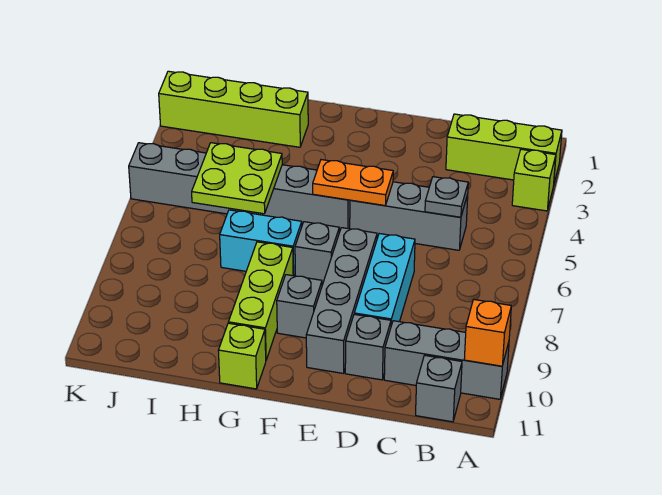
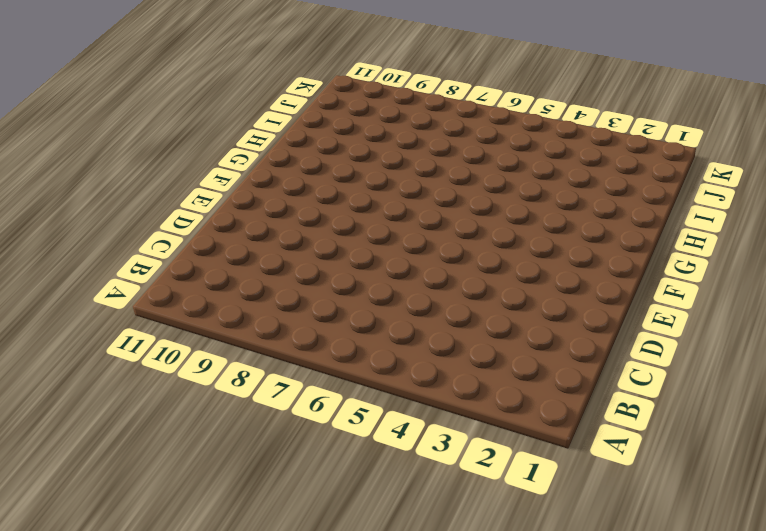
none -> lime 1x3 brick [446,114,562,183]
none -> lime 1x1 brick [512,149,556,211]
none -> grey 1x3 brick [384,321,509,399]

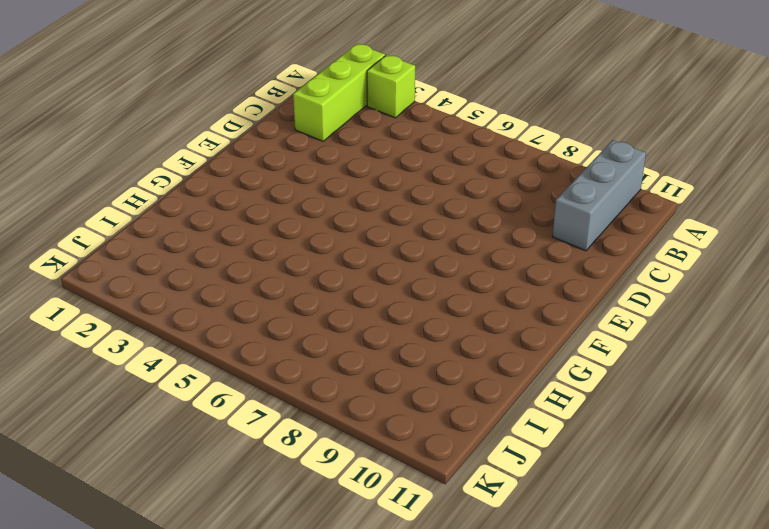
none -> grey 1x1 brick [416,355,462,422]
none -> grey 1x3 brick [349,182,468,250]
none -> cyan 1x3 brick [354,234,415,325]

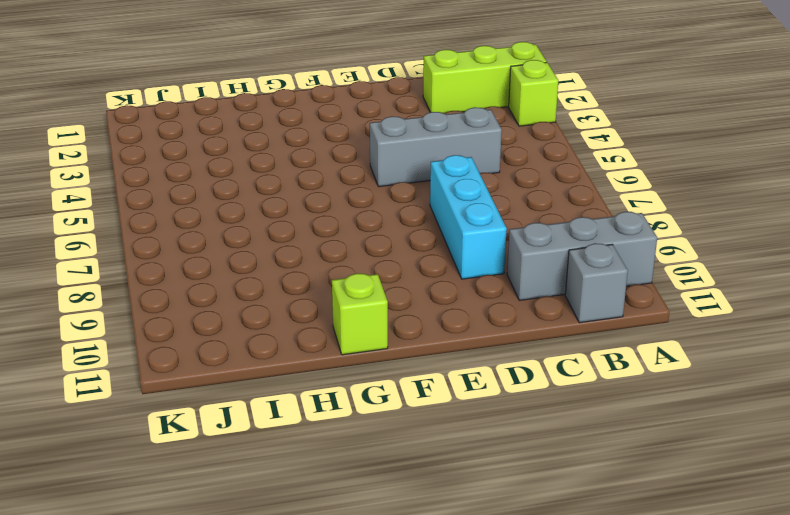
none -> grey 1x1 brick [345,314,391,380]
none -> grey 1x4 brick [306,228,377,373]
none -> grey 1x6 brick [129,143,350,232]

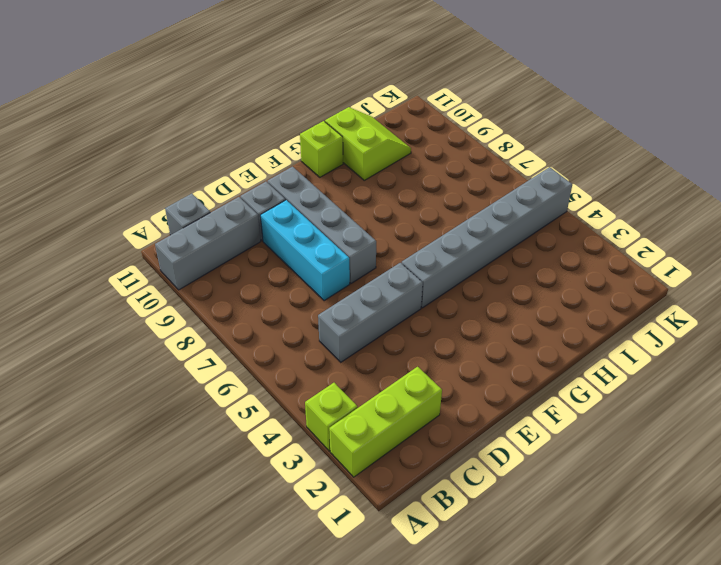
lime 2x2 slope [325,107,411,180] -> none
none -> grey 1x1 brick [295,222,339,284]
none -> grey 1x1 brick [277,275,322,338]
none -> cyan 1x2 brick [220,210,302,276]

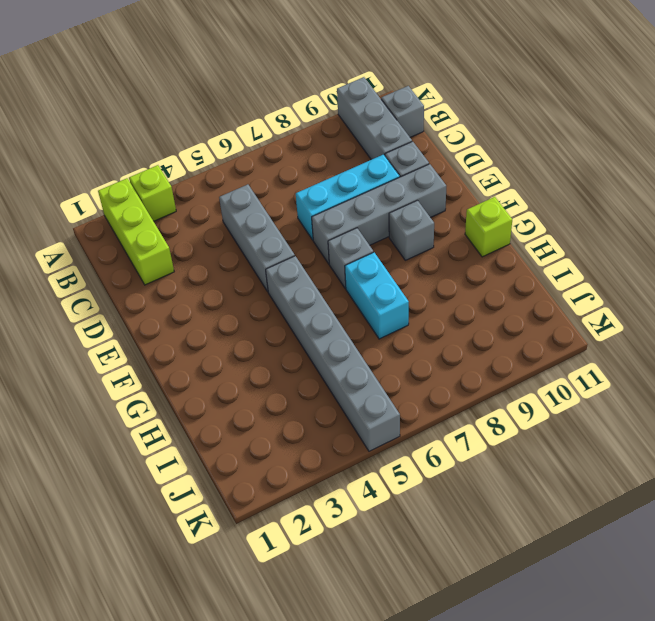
none -> lime 1x3 brick [228,242,293,360]
none -> lime 1x4 brick [159,71,308,147]
none -> orange 1x1 brick [464,300,511,366]

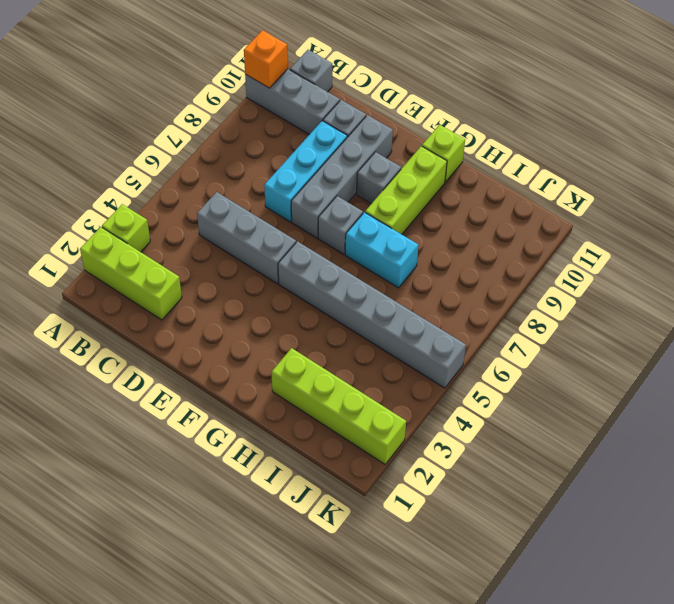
none -> grey 1x1 plate [425,177,468,217]
none -> orange 1x2 plate [313,160,393,206]
none -> lime 2x2 plate [192,143,282,214]

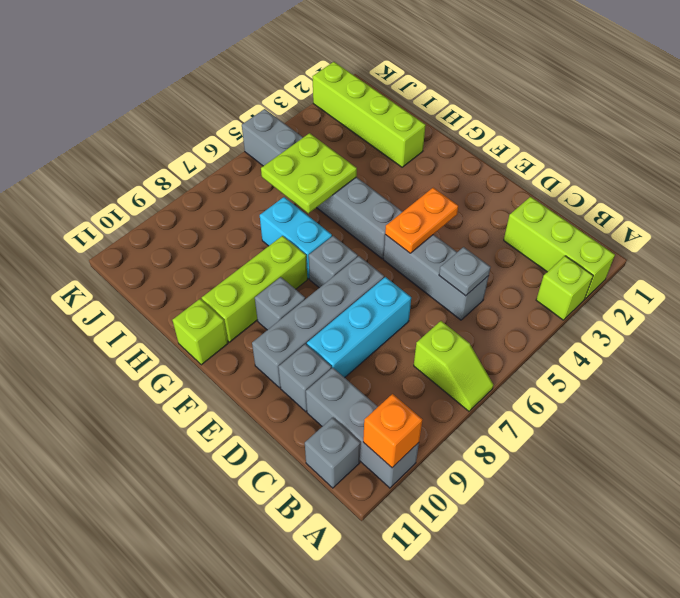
lime 1x2 slope [414,321,493,411] -> none
orange 1x2 plate [385,188,458,253] -> orange 1x2 plate turned to [313,160,393,206]

